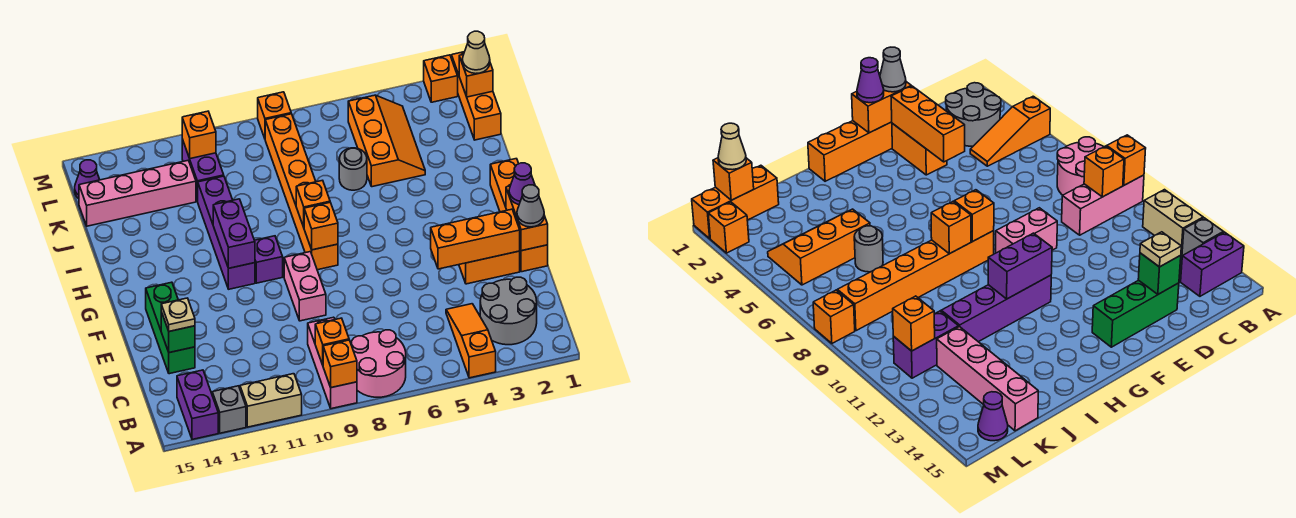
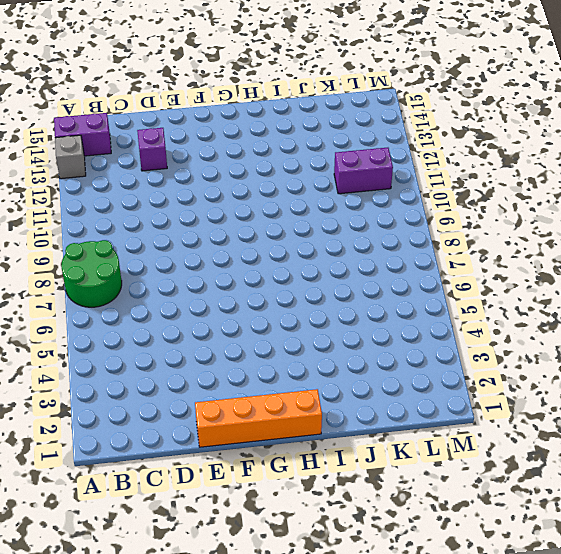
green 2x2 round brick [61,240,122,307] -> pink 2x2 round brick [352,330,406,397]
purple 1x1 brick [137,128,167,171] -> purple 1x1 brick moved to [255,236,283,283]
none -> orange 1x3 slope [446,304,496,378]
none -> pink 1x3 brick [308,317,357,409]
none -> tan 1x2 brick [240,374,302,427]
none -> grey 2x2 round brick [480,277,537,345]

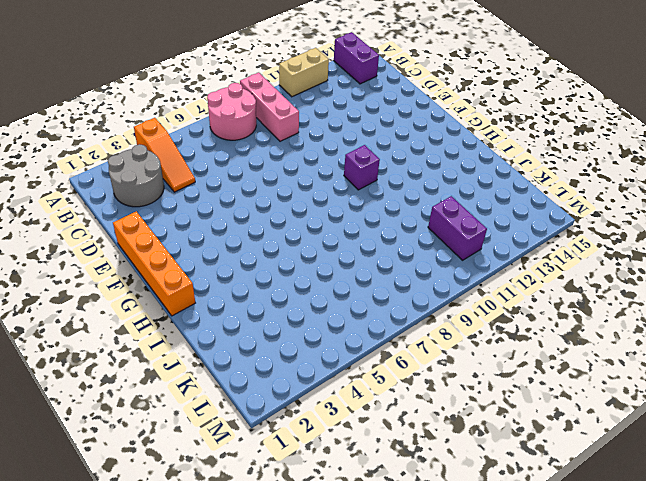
none -> grey 1x1 brick [212,386,246,433]
none -> green 1x3 brick [146,282,195,374]
none -> orange 1x2 brick [459,251,520,284]
none -> pink 1x2 brick [284,252,326,321]

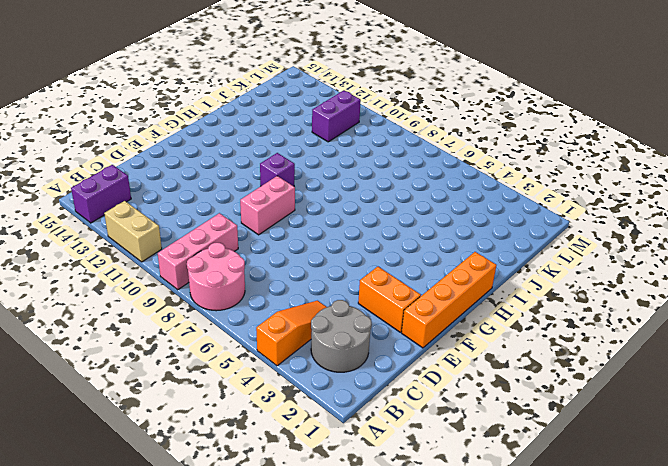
none -> grey 1x1 brick [212,386,246,433]
none -> green 1x3 brick [146,282,195,374]
none -> orange 1x6 brick [265,114,338,270]
none -> purple 1x4 brick [197,176,255,289]

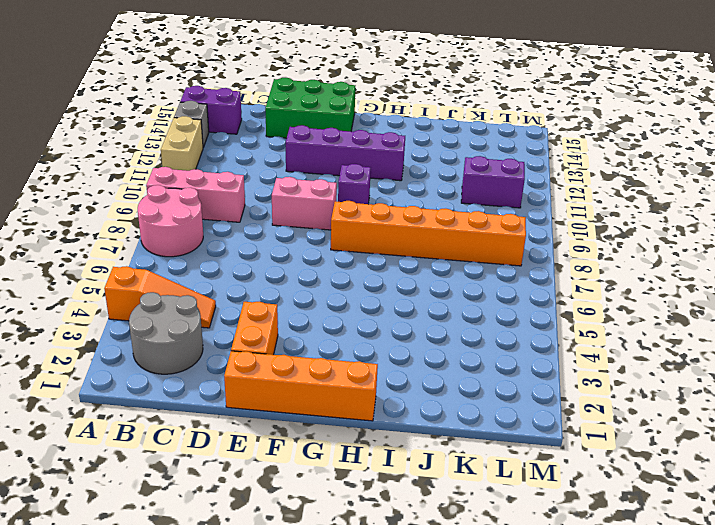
green 2x3 brick [265,78,355,138] -> green 1x3 brick [146,282,195,374]
purple 1x4 brick [286,125,405,181] -> purple 1x4 brick moved to [197,176,255,289]
none -> orange 2x3 slope [348,95,425,187]
none -> grey 1x1 round brick [339,148,367,190]
none -> orange 1x3 brick [451,52,501,140]
none -> pink 1x4 brick [79,161,196,226]

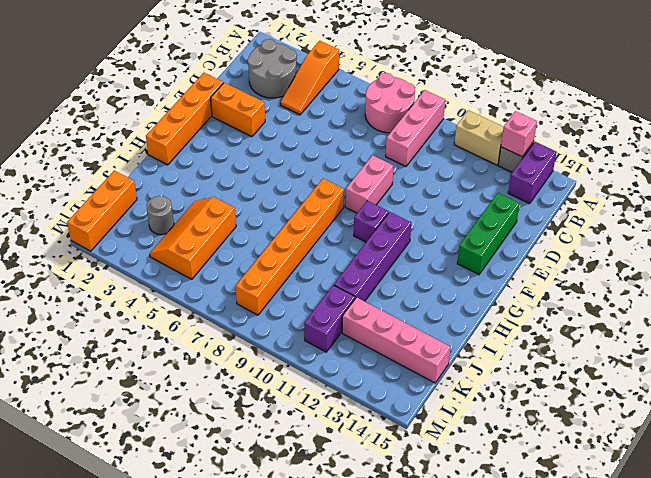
pink 1x1 brick [501,111,537,157] -> none
grey 1x1 round brick [146,196,174,235] -> grey 1x1 round brick moved to [339,148,367,190]
none -> purple 1x1 cone [75,160,100,199]
none -> orange 1x1 brick [424,55,458,102]
none -> orange 1x1 brick [258,92,291,138]
none -> orange 1x1 brick [323,340,357,388]

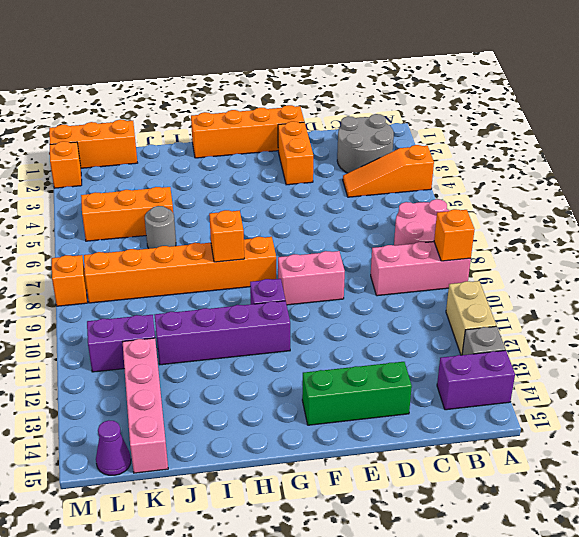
none -> orange 1x1 brick [315,318,349,365]
none -> green 1x1 brick [161,312,195,353]
none -> orange 1x2 brick [506,186,548,251]
none -> orange 1x3 brick [431,209,520,269]

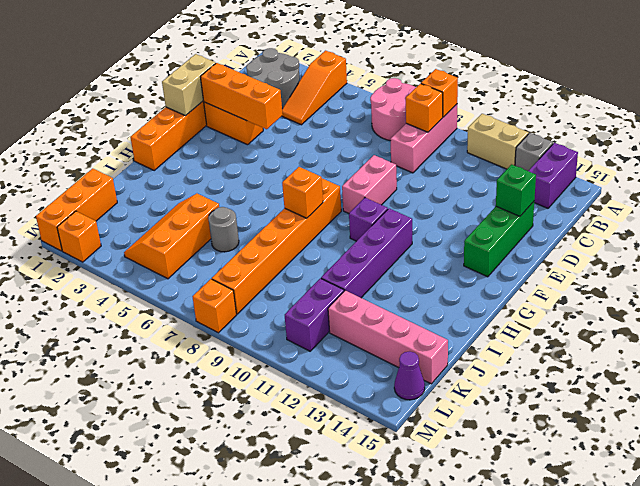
tan 1x2 brick [162,54,216,116] -> orange 1x2 brick [506,186,548,251]
none -> orange 1x1 brick [304,202,338,250]
none -> purple 1x2 brick [213,199,255,268]
none -> orange 1x1 brick [459,54,493,97]
none -> orange 1x1 brick [182,111,216,159]

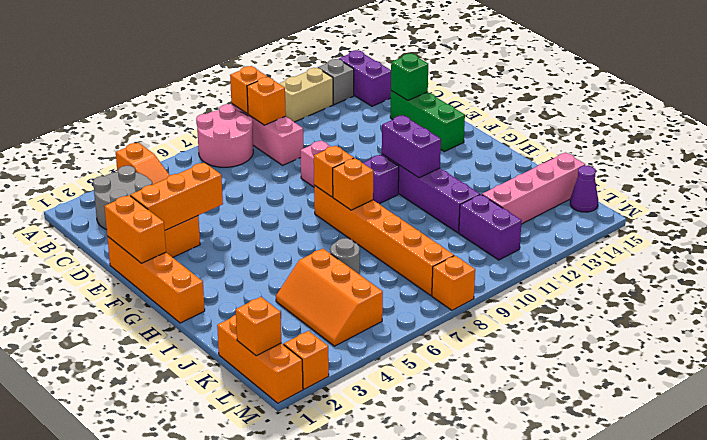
none -> orange 1x1 brick [182,111,216,159]
none -> tan 1x1 plate [161,298,195,331]
none -> grey 1x1 cone [517,185,544,227]
none -> purple 1x1 cone [509,163,535,205]

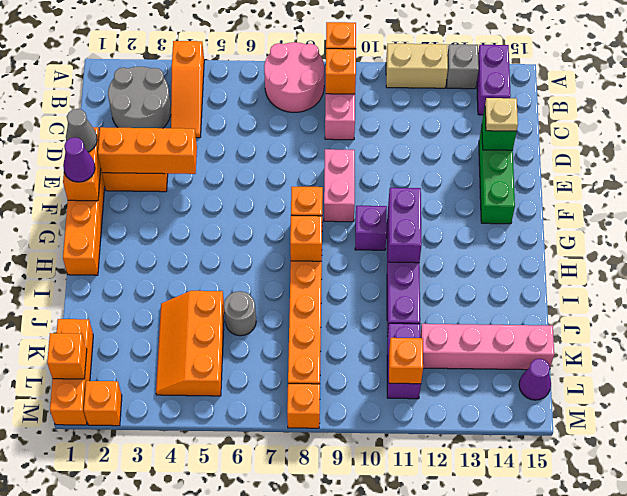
none -> tan 1x1 cone [462,31,490,74]

